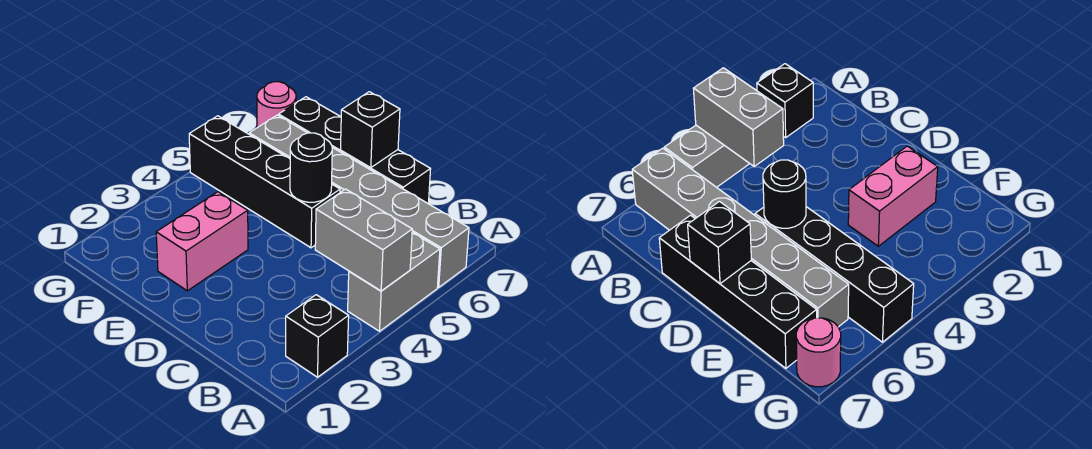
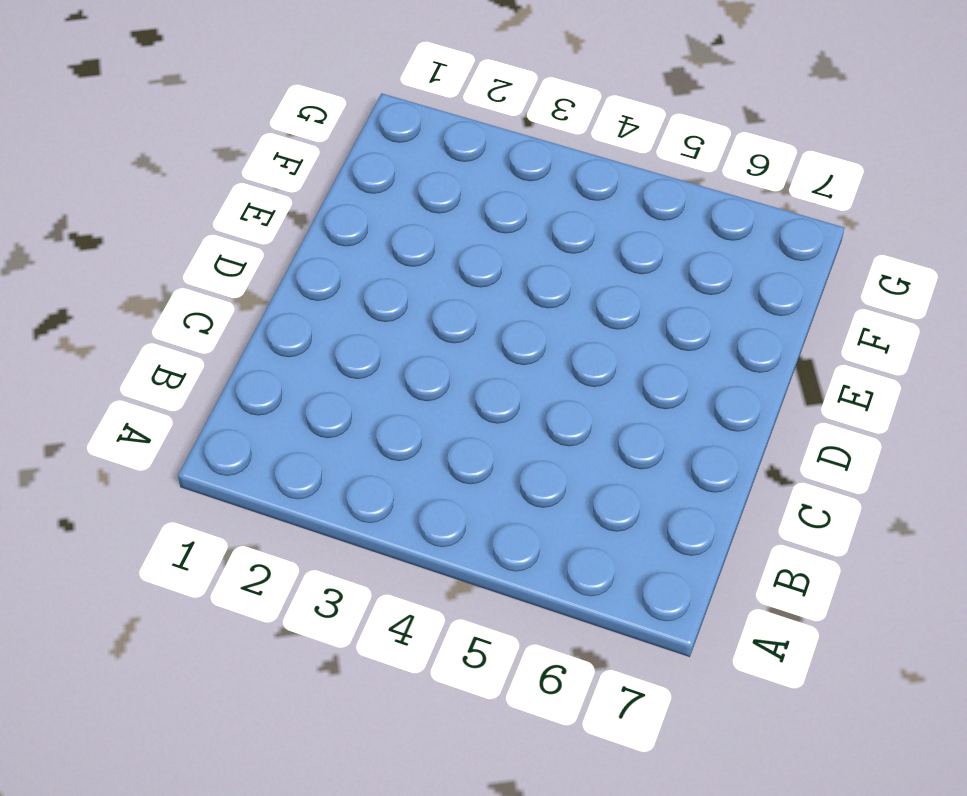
none -> black 1x1 brick [286,295,349,377]
none -> grey 1x2 brick [348,232,440,331]

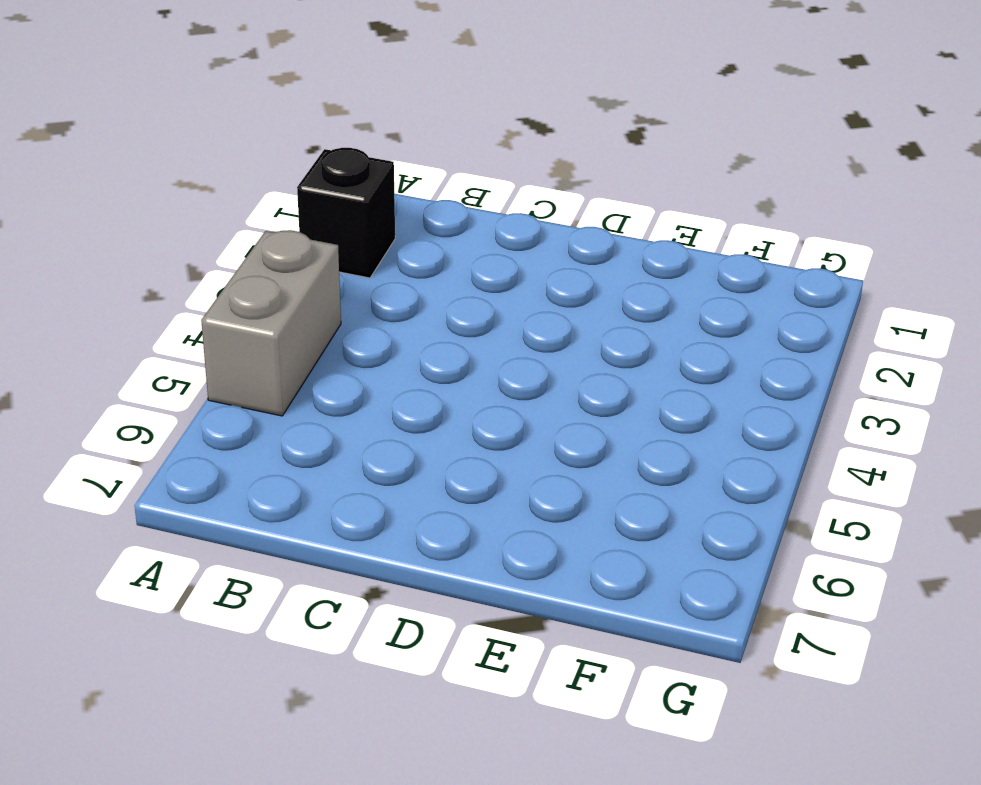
none -> grey 1x6 brick [249,115,469,287]
none -> black 1x4 brick [279,97,431,204]

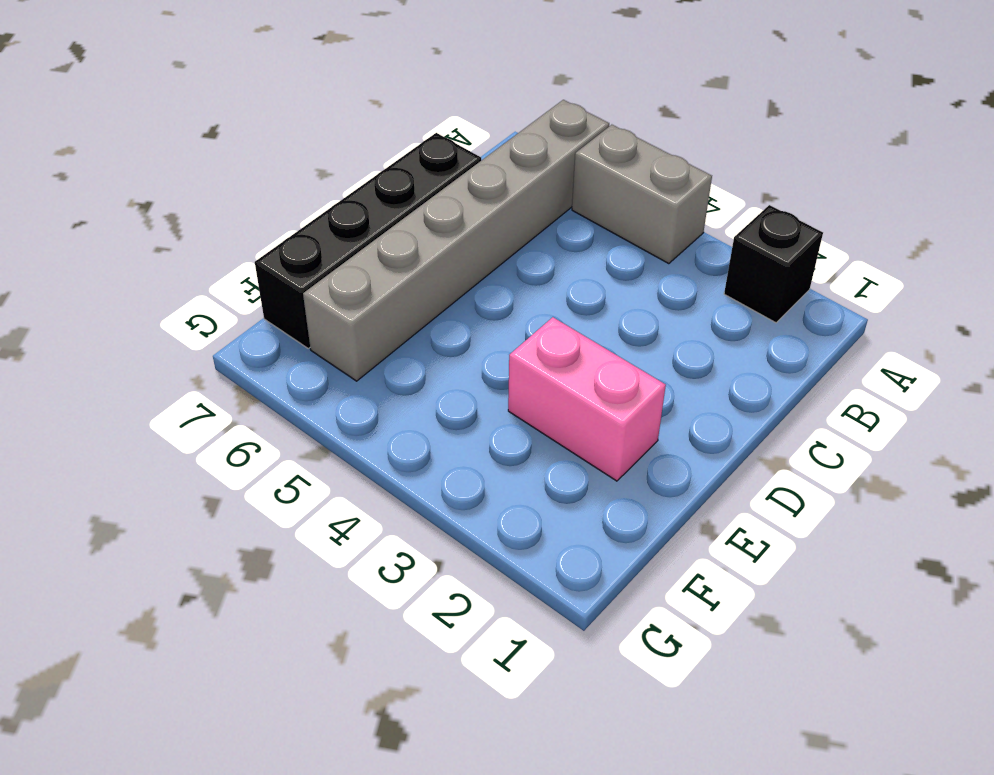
none -> black 1x4 brick [189,116,340,248]
none -> pink 1x1 round brick [257,82,296,128]

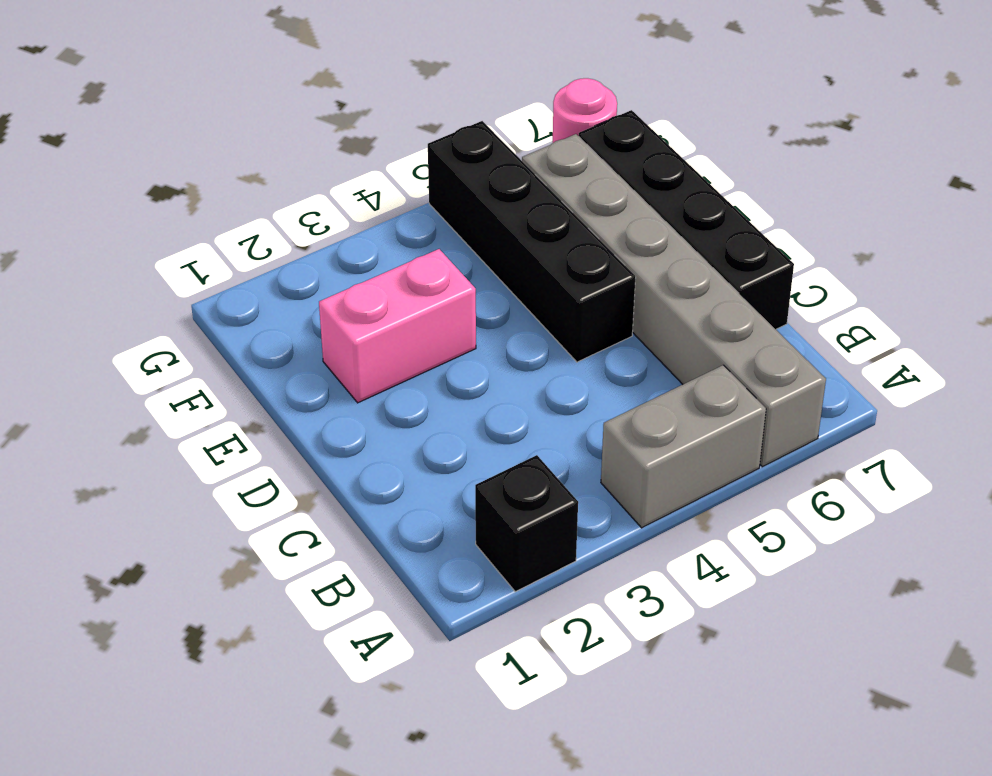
none -> grey 1x2 brick [315,189,412,291]
none -> black 1x1 round brick [290,133,332,202]

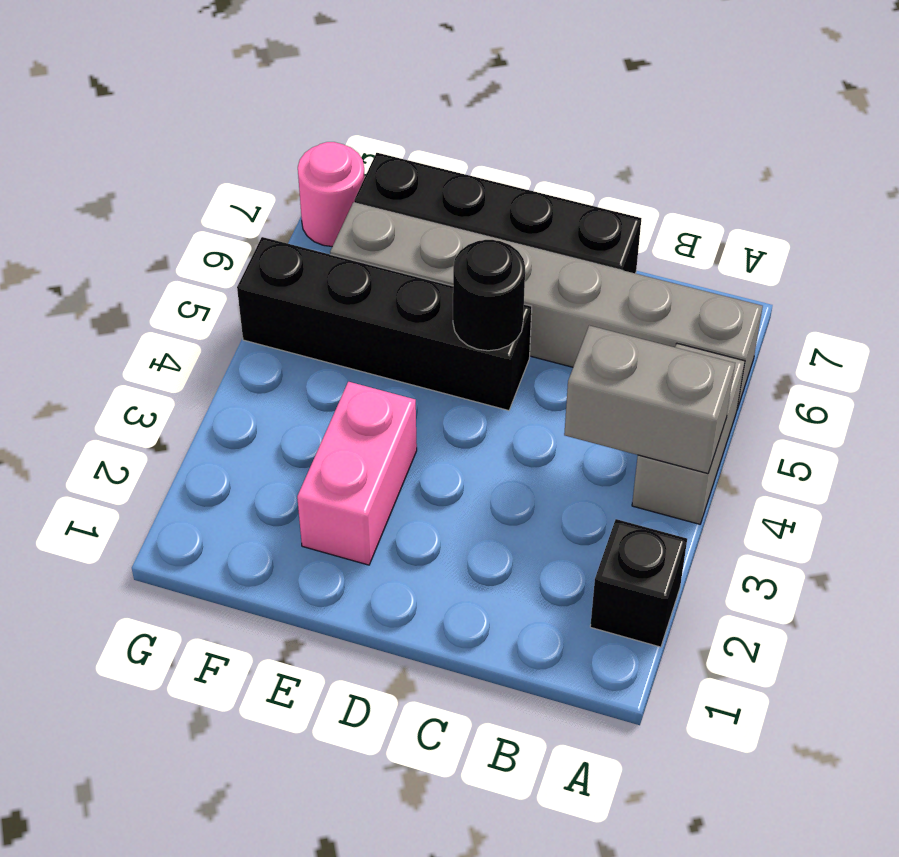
none -> black 1x1 brick [340,92,400,168]

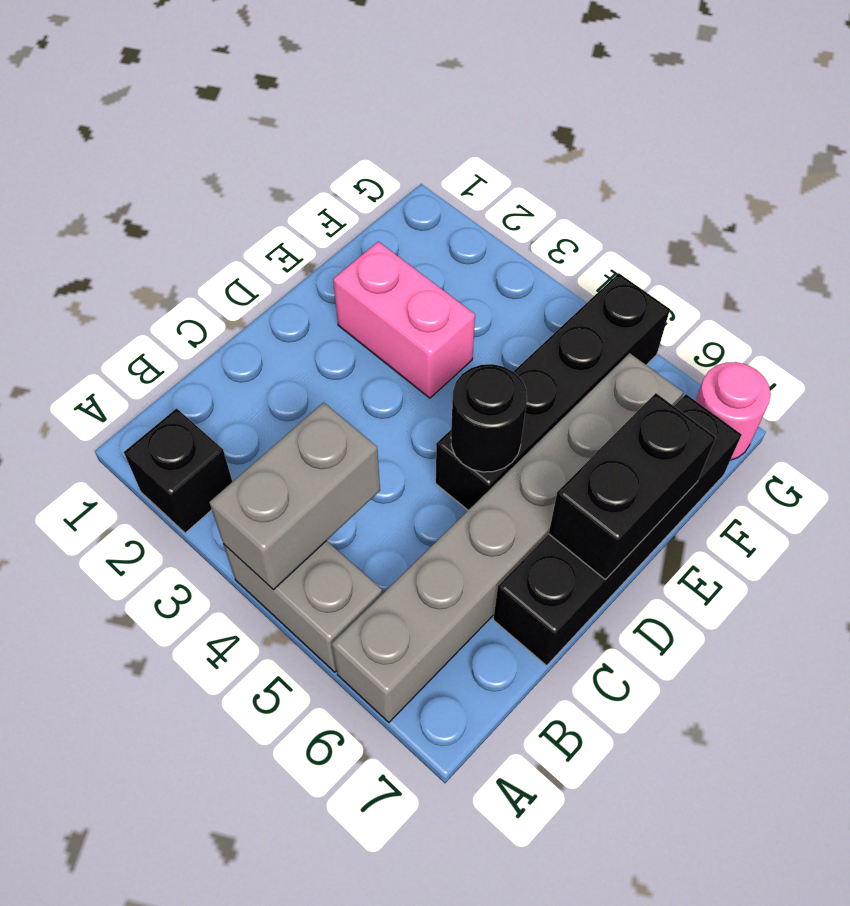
black 1x2 brick [549,393,716,580] -> black 1x1 brick [340,92,400,168]

